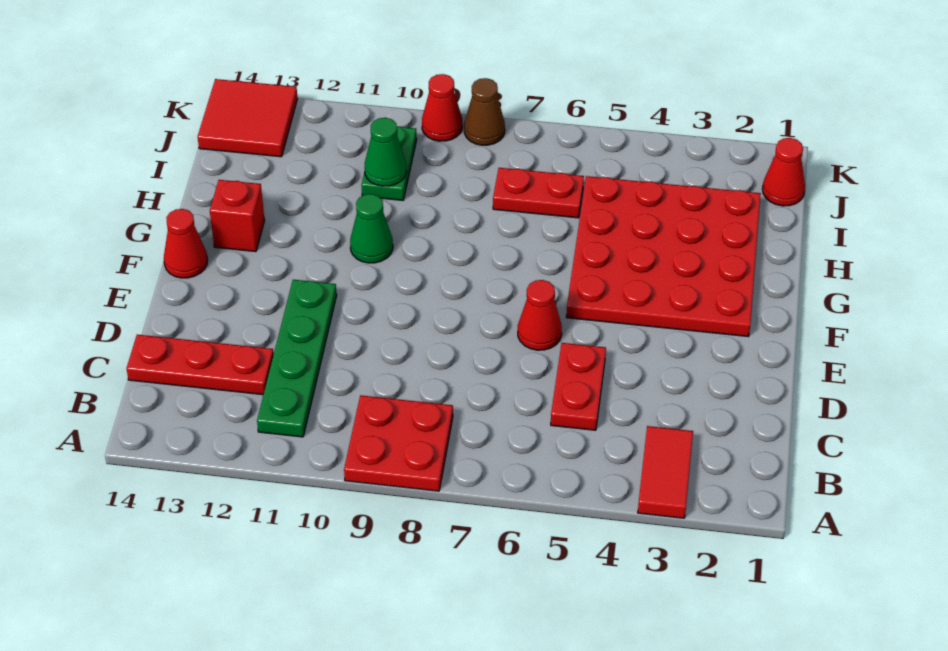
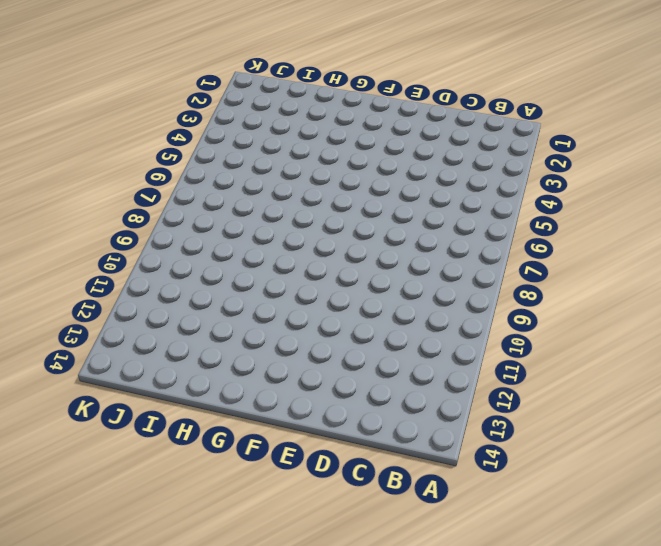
none -> red 1x2 tile [638,426,693,518]
none -> red 2x2 plate [344,395,453,491]
none -> green 1x4 plate [257,280,337,437]

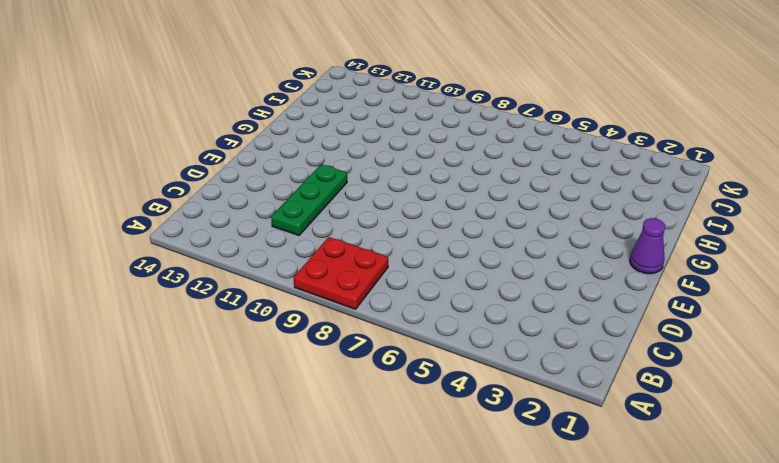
green 1x3 plate [271,165,347,235] -> green 1x4 plate [257,280,337,437]
purple 1x1 cone [630,218,665,274] -> none
none -> red 1x2 tile [638,426,693,518]
none -> red 1x2 plate [551,343,606,430]
none -> red 1x3 plate [127,335,273,395]

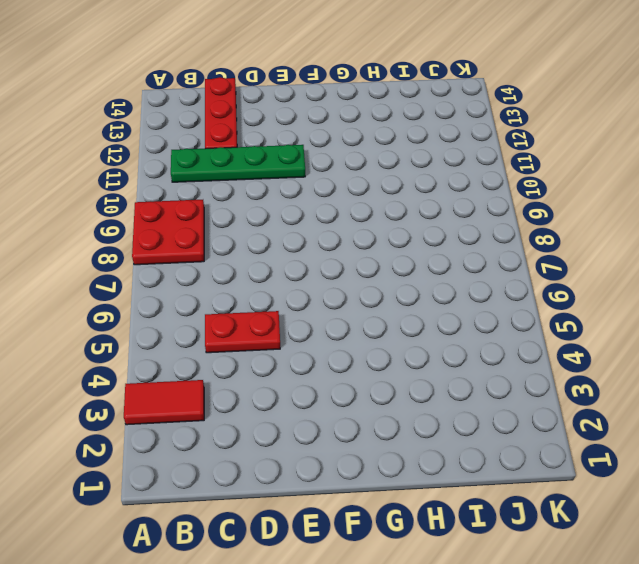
none -> red 1x1 cone [518,280,562,350]
none -> red 4x4 plate [566,176,761,337]
none -> red 1x1 cone [164,209,208,278]

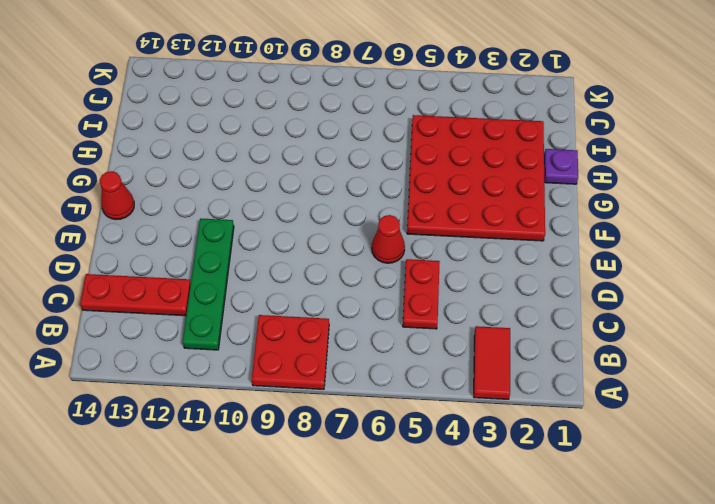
purple 1x1 plate [544,149,578,184] -> none
none -> green 1x1 cone [350,194,393,263]
none -> red 1x1 brick [210,180,265,252]
none -> red 1x2 plate [493,168,584,218]

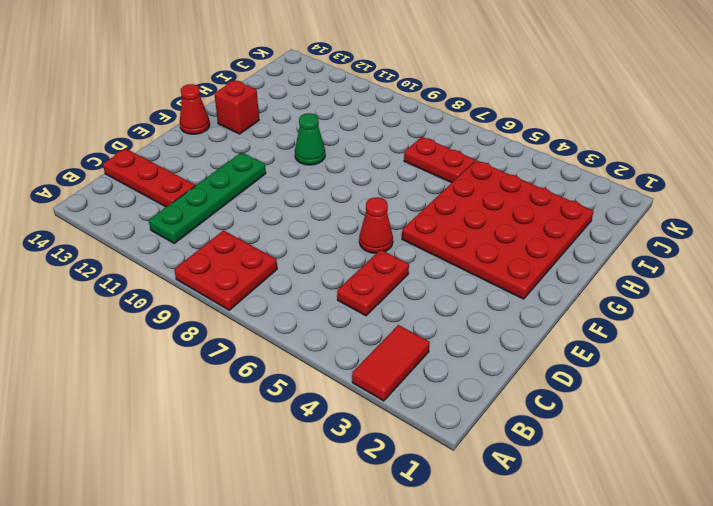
none -> green 1x2 plate [362,126,417,200]
none -> red 1x1 cone [762,138,805,206]
none -> red 2x2 tile [198,79,298,157]

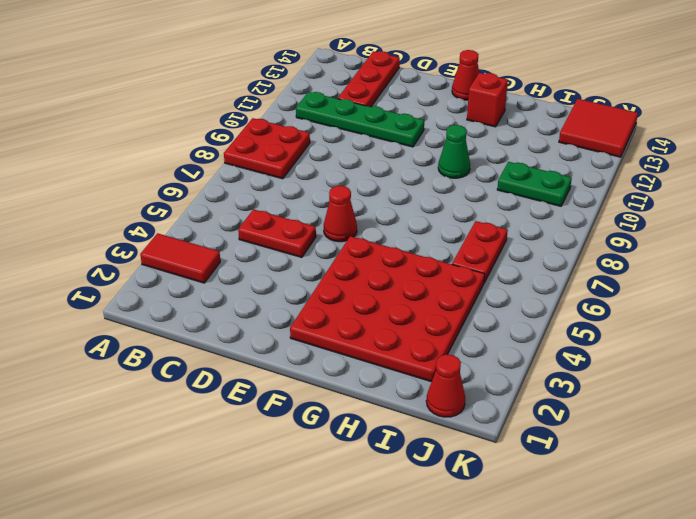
none -> brown 1x1 cone [464,78,505,145]
none -> red 1x1 cone [422,74,462,141]
none -> green 1x1 cone [365,118,406,186]

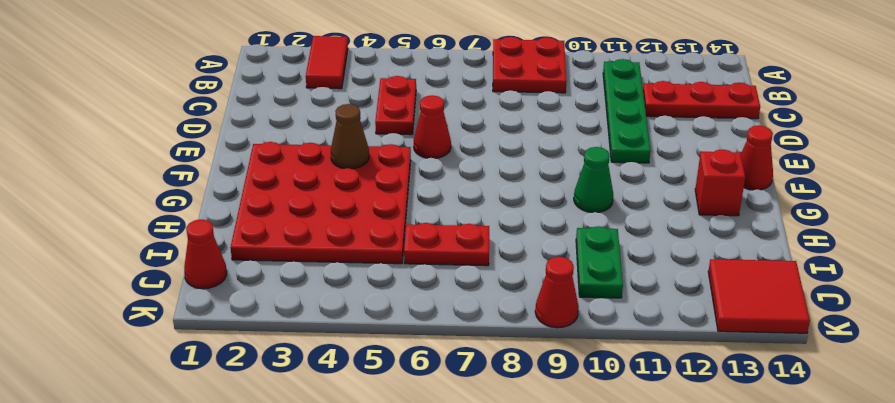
brown 1x1 cone [331,104,369,169] -> brown 1x1 cone moved to [464,78,505,145]
none -> green 1x1 cone [365,118,406,186]

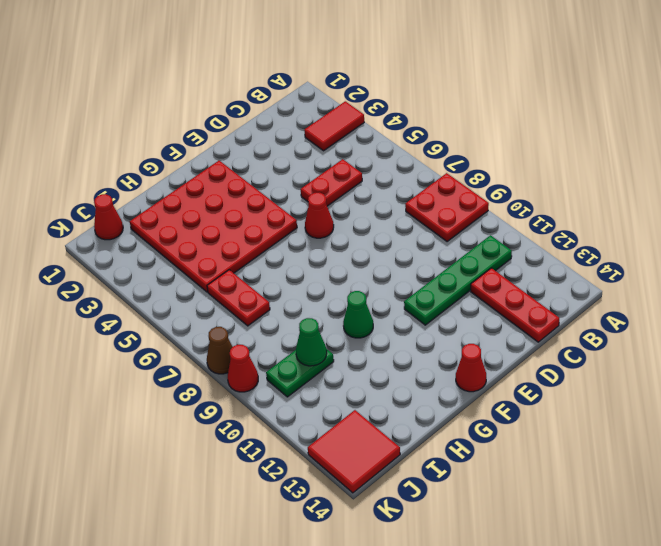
none -> red 1x1 brick [210,180,265,252]

